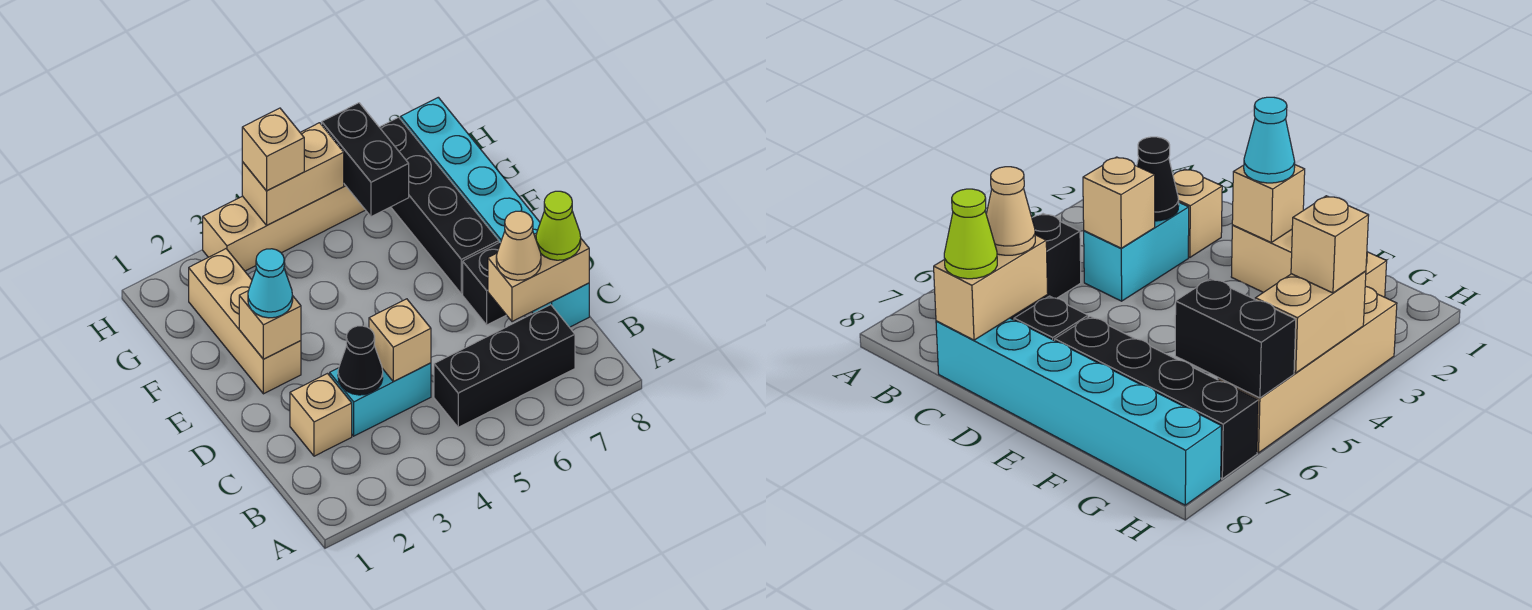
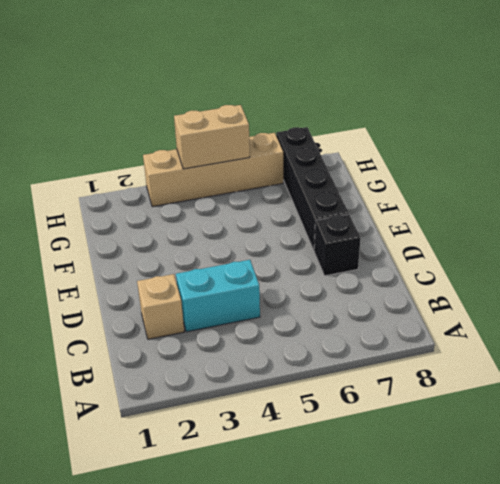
none -> black 1x3 brick [434,305,575,427]
none -> cyan 1x6 brick [401,97,589,327]
none -> tan 1x3 brick [189,249,301,394]

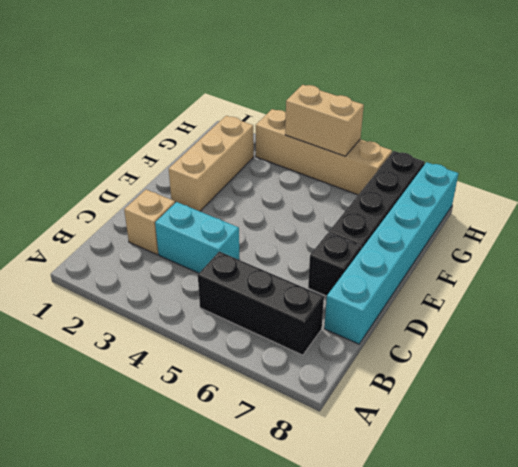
none -> black 1x1 cone [338,326,383,395]
none -> tan 1x1 brick [369,299,431,382]
none -> tan 1x2 brick [488,233,589,322]

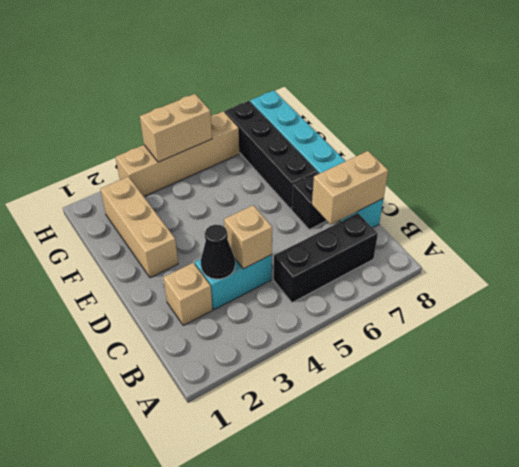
none -> tan 1x1 brick [239,291,301,359]
none -> black 1x2 brick [322,103,409,217]
none -> tan 1x1 cone [496,211,541,280]

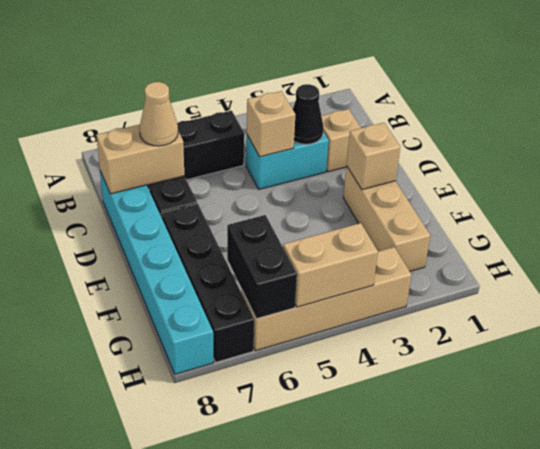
none -> lime 1x1 cone [536,191,581,260]
none -> cyan 1x1 cone [248,249,293,318]
none -> tan 1x1 brick [242,108,304,191]

